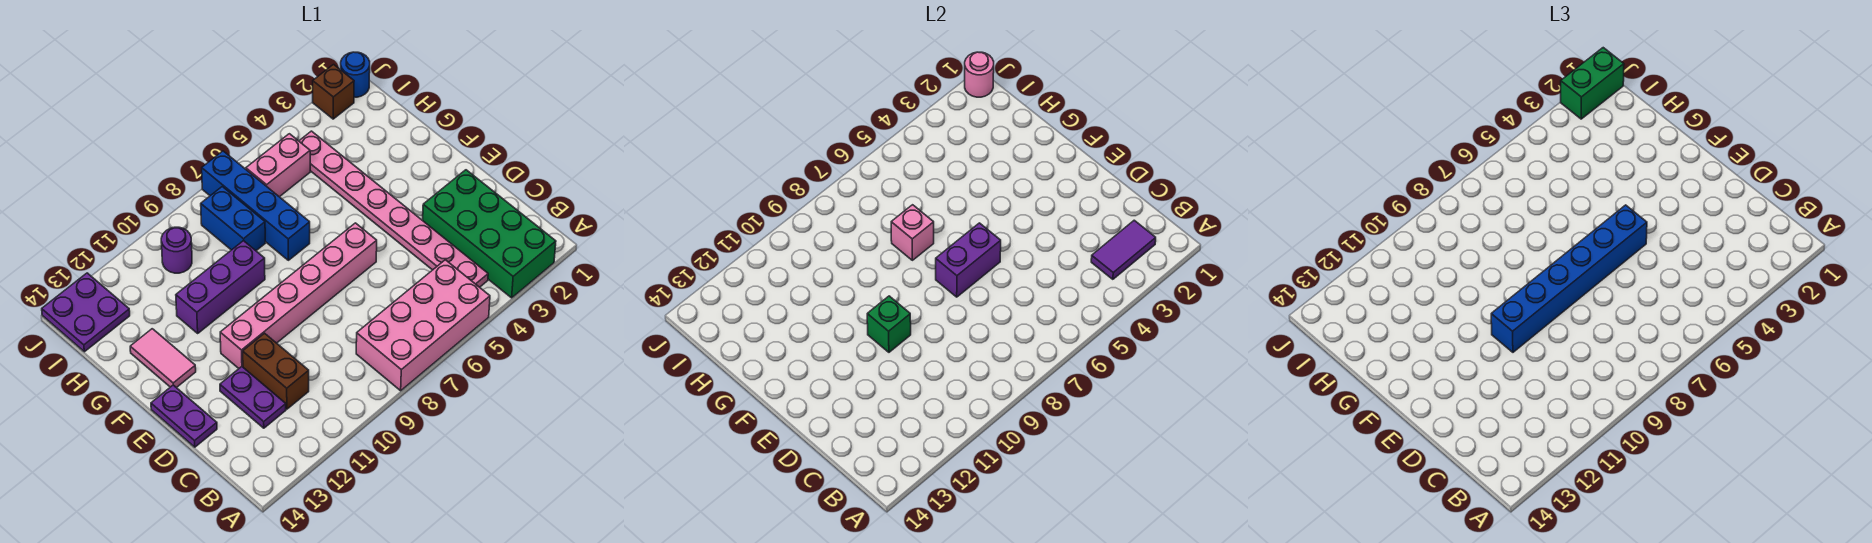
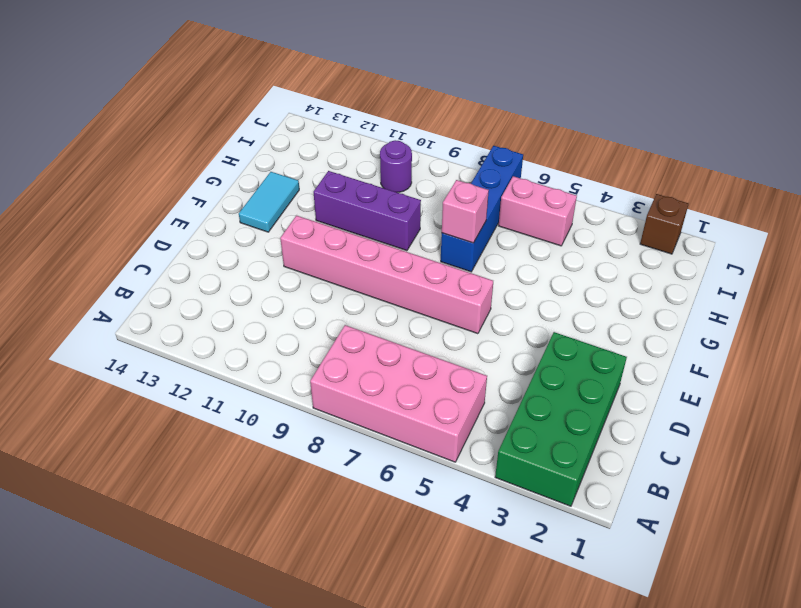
cyan 1x2 tile [239,172,299,232] -> pink 1x2 tile [130,329,196,388]
none -> pink 1x8 plate [299,131,488,287]
none -> brown 1x2 brick [243,333,309,409]
none -> purple 1x2 plate [220,367,286,428]

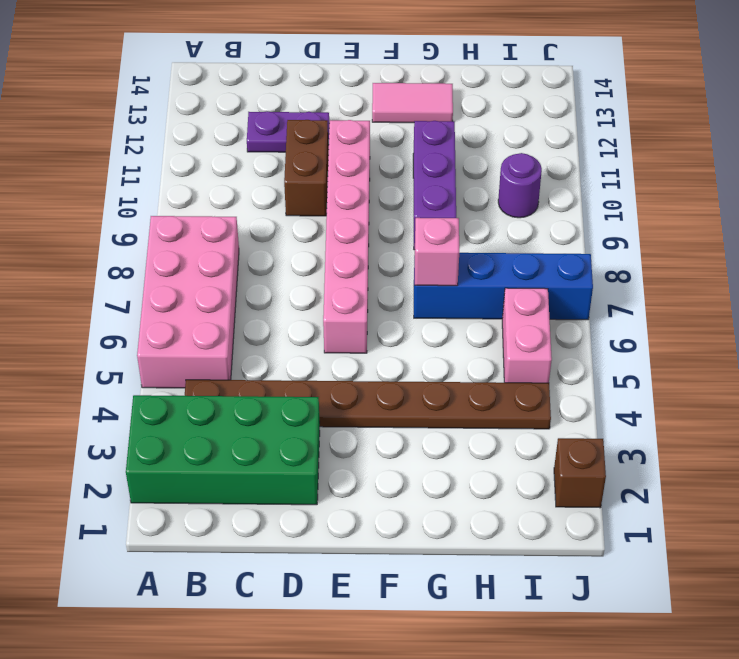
brown 1x8 plate [185,380,551,429] -> pink 1x8 plate [299,131,488,287]
brown 1x2 brick [284,120,328,216] -> brown 1x2 brick turned to [243,333,309,409]
none -> purple 1x2 plate [151,385,217,447]
none -> blue 1x2 brick [201,187,265,251]
none -> purple 2x2 plate [42,273,130,352]

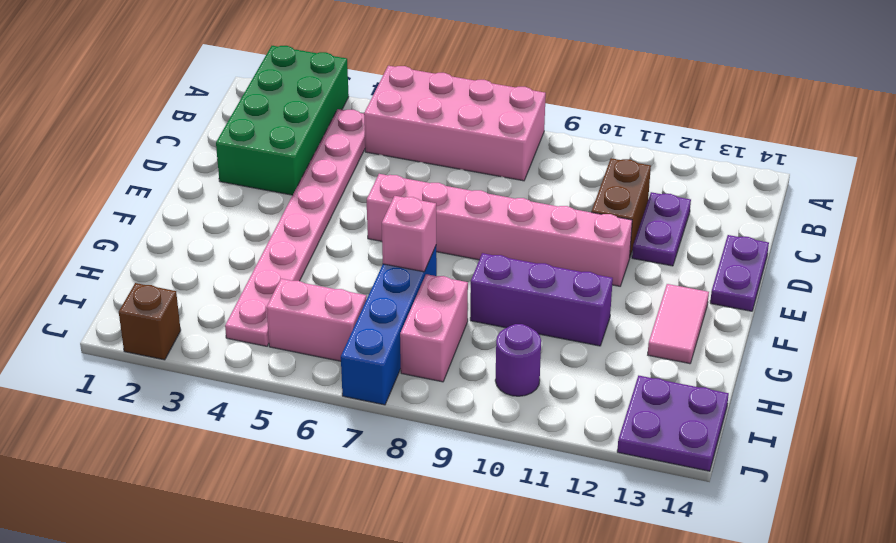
pink 1x2 brick [400,274,468,382] -> blue 1x2 brick [201,187,265,251]
none -> blue 1x1 round brick [341,52,370,97]
none -> purple 1x2 tile [1091,220,1156,279]
none -> purple 1x2 brick [936,223,1001,297]

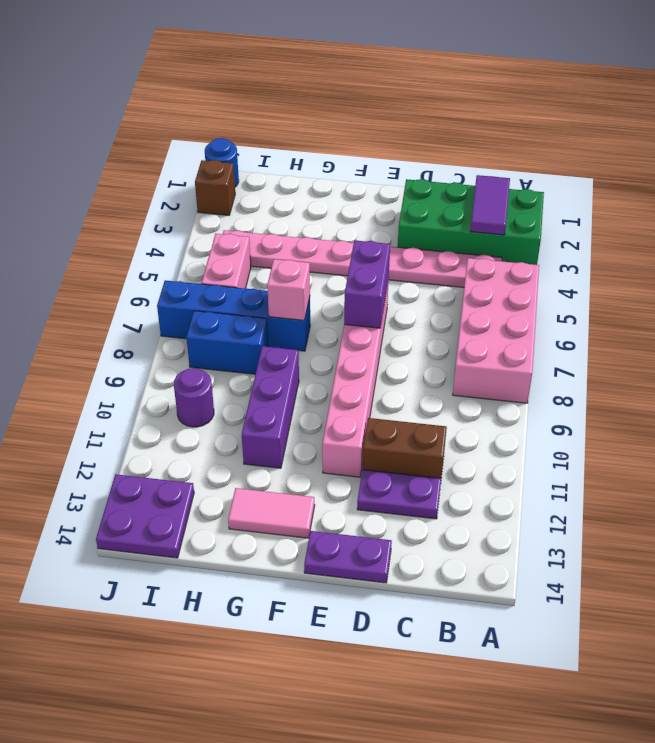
none -> green 1x1 brick [867,296,911,352]
none -> pink 1x1 round brick [965,52,994,97]
none -> blue 1x6 brick [1491,205,1647,352]

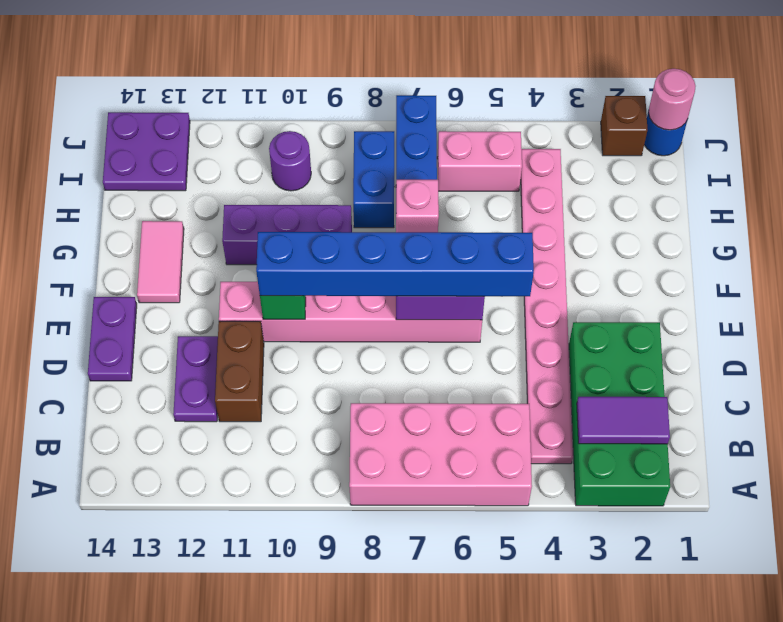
none -> green 1x2 brick [1561,48,1624,119]

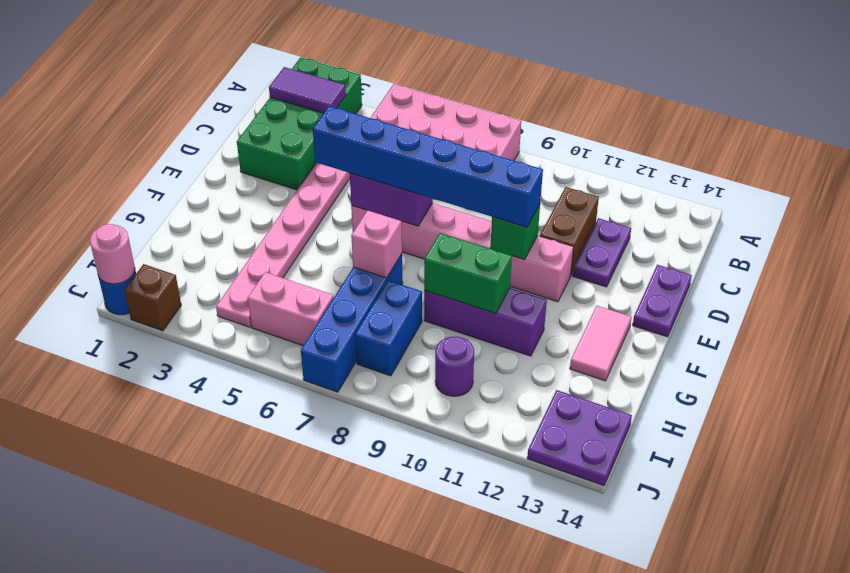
green 1x2 brick [424,233,512,314] -> green 1x2 brick moved to [1561,48,1624,119]

